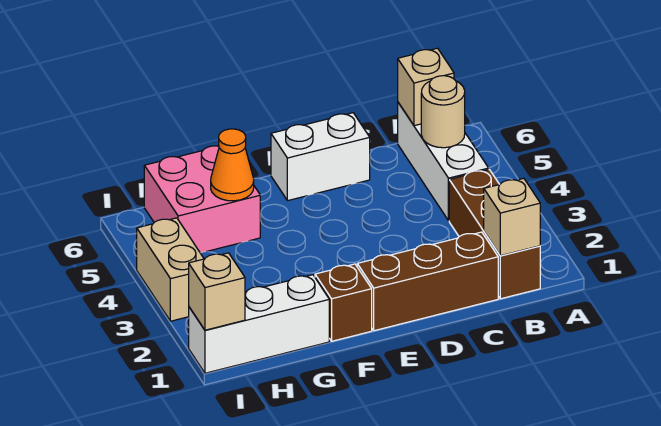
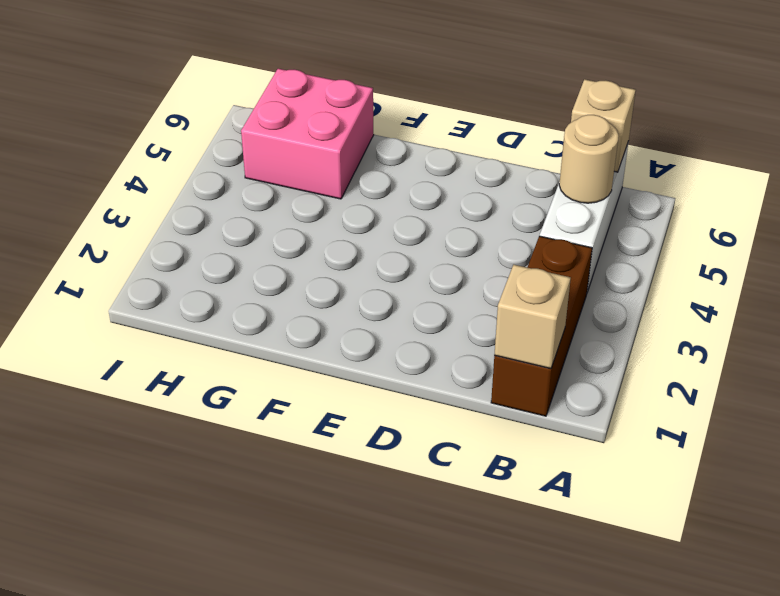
none -> brown 1x3 brick [357,232,498,331]
none -> white 1x2 brick [271,113,370,201]
none -> brown 1x1 brick [315,264,372,341]

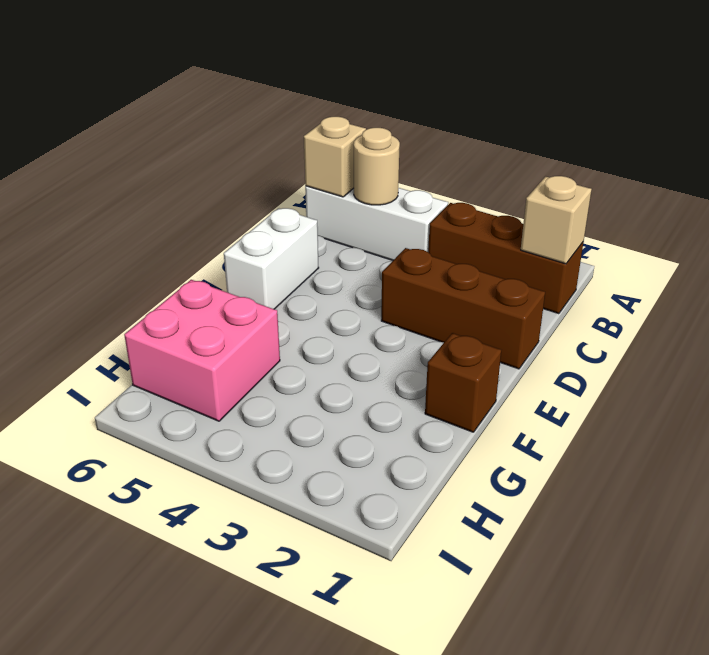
brown 1x3 brick [381,248,545,369] -> brown 1x3 brick turned to [357,232,498,331]
none -> white 1x3 brick [189,275,329,373]
none -> tan 1x2 brick [137,218,204,321]
none -> orange 1x1 cone [211,129,254,201]

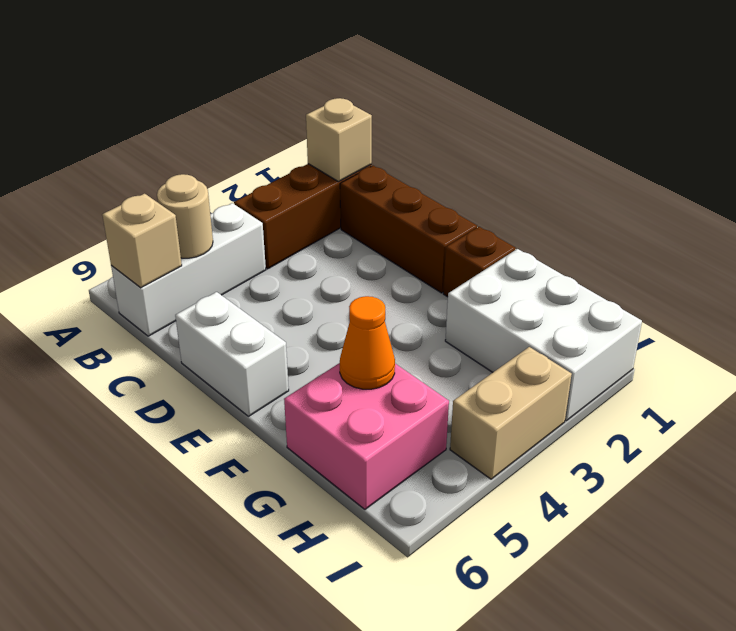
white 2x3 brick [445,249,642,421] -> white 1x3 brick [189,275,329,373]
none -> tan 1x1 brick [189,253,245,330]

